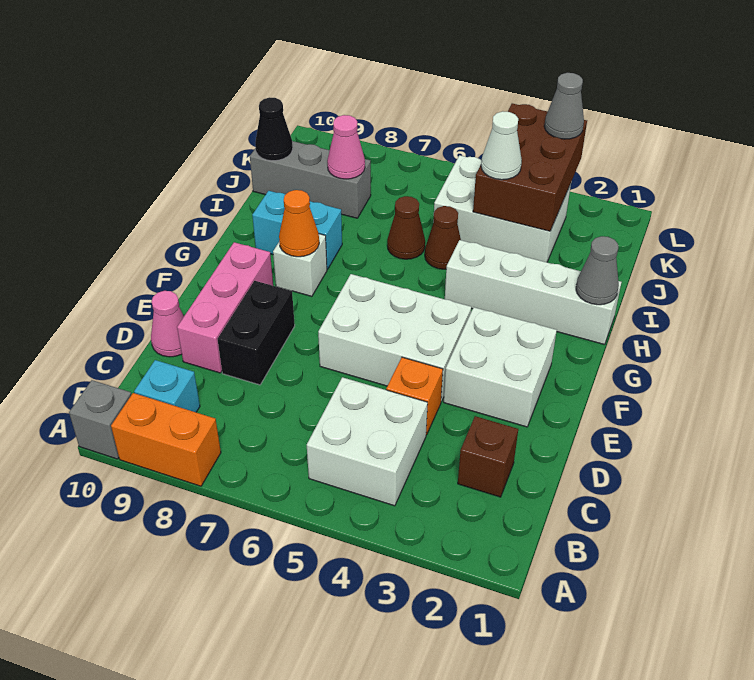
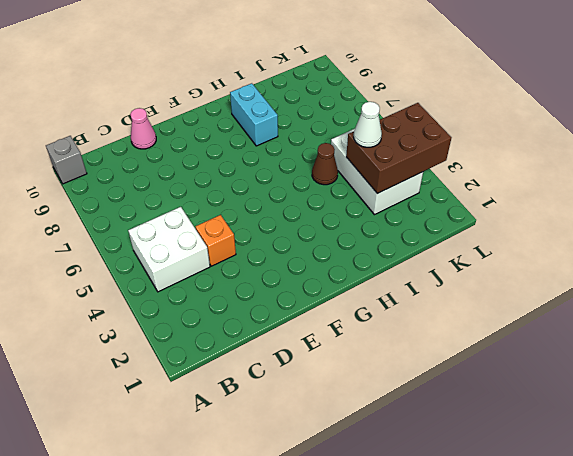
none -> orange 1x2 brick [111,393,221,486]
none -> cyan 1x1 brick [134,360,200,412]
none -> brown 1x1 brick [458,416,518,497]

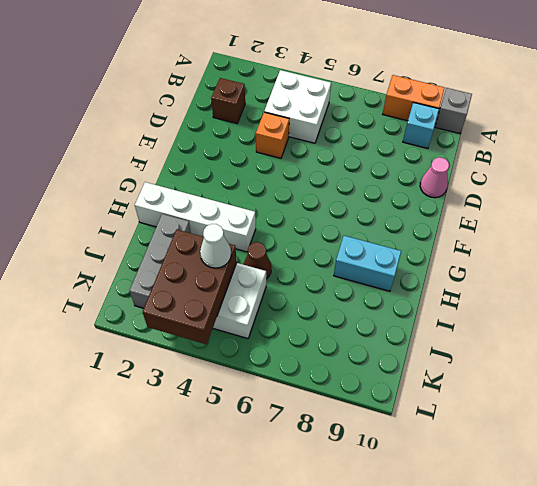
grey 1x3 brick [130,214,191,308] -> grey 1x3 brick turned to [250,141,371,218]
none -> black 1x2 brick [218,281,295,385]
none -> pink 1x3 brick [177,242,273,373]
none -> white 2x2 brick [444,307,557,427]

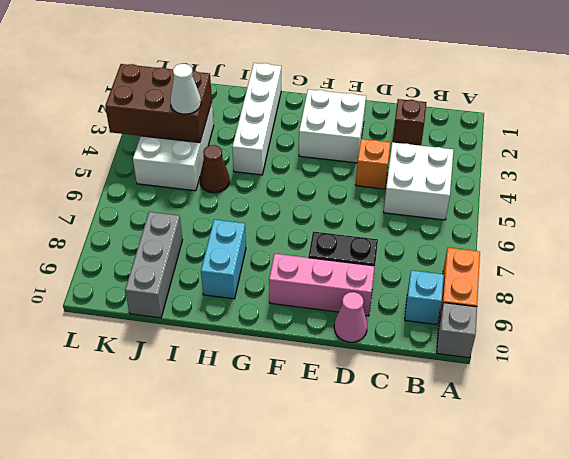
none -> white 2x3 brick [318,274,471,402]
none -> white 1x1 brick [273,234,327,296]
none -> brown 1x1 cone [387,196,425,259]

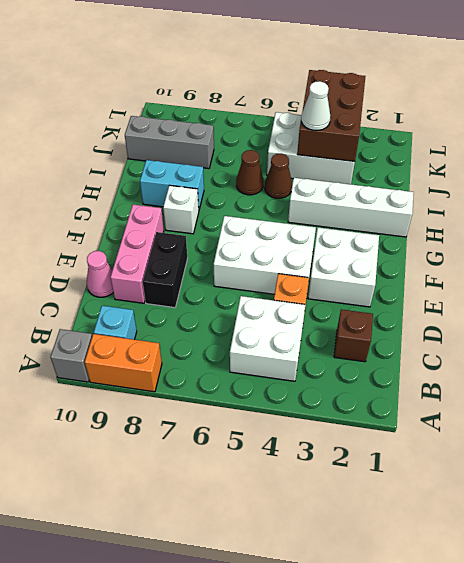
none -> orange 1x1 cone [279,190,319,257]
none -> grey 1x1 cone [576,236,619,305]
none -> pink 1x1 cone [327,115,365,179]

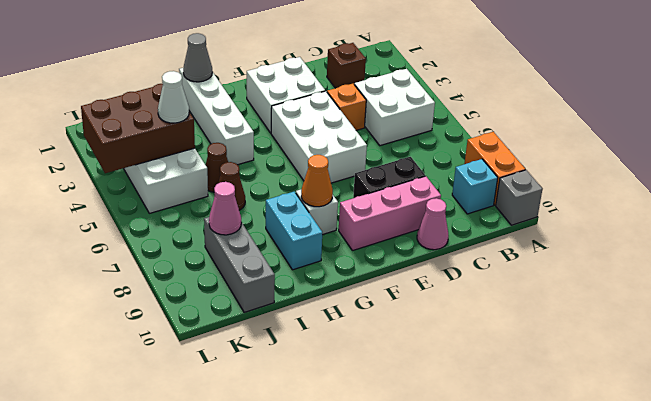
none -> black 1x1 cone [255,97,293,161]
none -> grey 1x1 cone [544,73,584,139]

